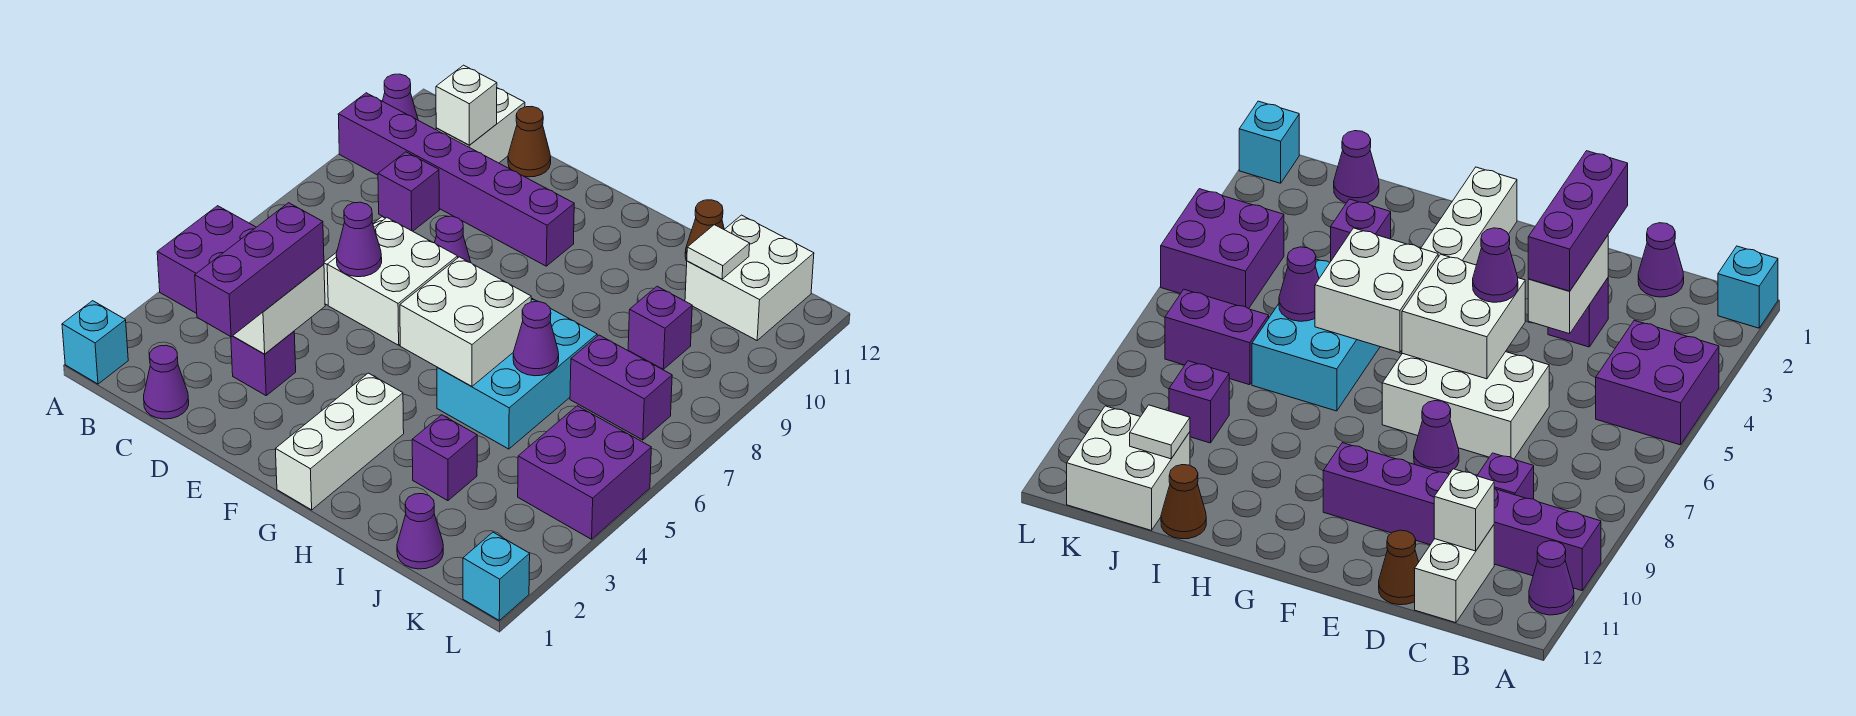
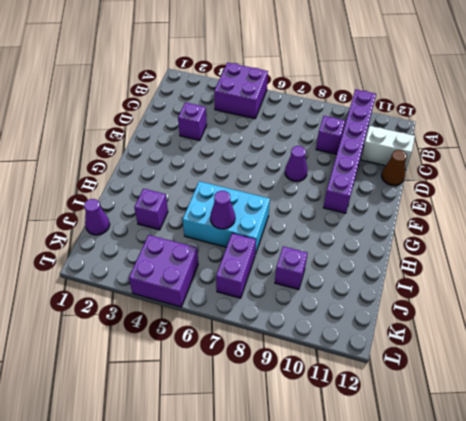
none -> cyan 1x1 brick [62,301,128,384]
none -> purple 1x1 cone [383,74,418,120]
none -> purple 1x1 cone [144,345,189,419]

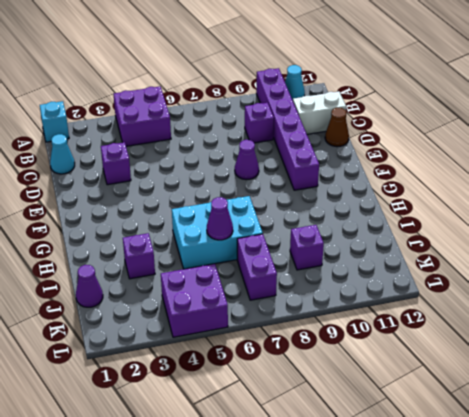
cyan 1x1 cone [285,65,305,100] -> purple 1x1 cone [383,74,418,120]
cyan 1x1 cone [50,134,75,174] -> purple 1x1 cone [144,345,189,419]
none -> white 2x3 brick [1382,352,1549,459]
none -> white 1x3 brick [275,373,404,510]
none -> brown 1x1 cone [685,200,724,261]

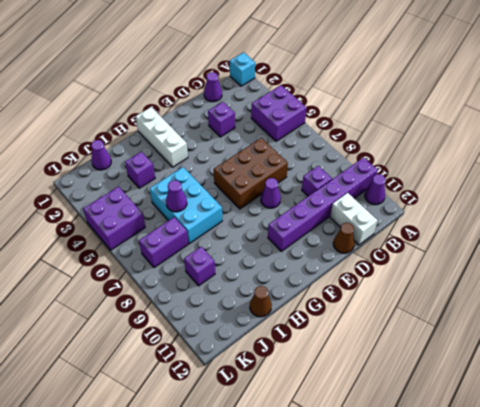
brown 2x3 brick [214,138,288,209] -> white 2x3 brick [1382,352,1549,459]
none -> white 2x2 brick [685,215,814,340]
none -> cyan 1x1 brick [463,532,530,620]
none -> white 1x1 brick [436,65,497,145]

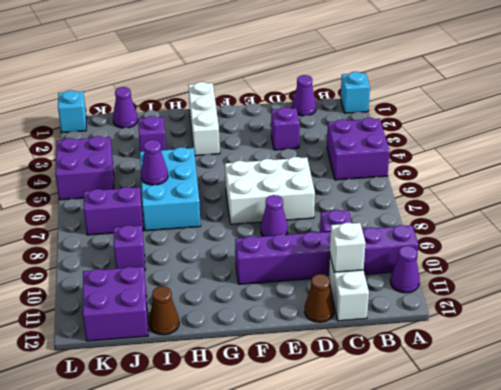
purple 2x2 brick [83,267,148,341] -> white 2x2 brick [685,215,814,340]
none -> white 1x2 brick [233,264,325,354]
none -> white 2x2 brick [327,218,458,345]
none -> white 2x2 brick [400,257,531,387]

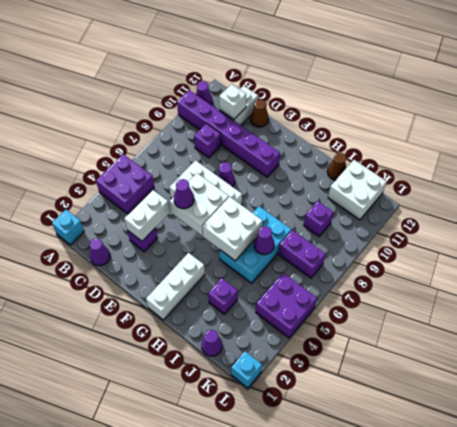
none -> white 1x1 tile [687,225,750,279]
none -> purple 1x3 brick [195,203,324,337]

